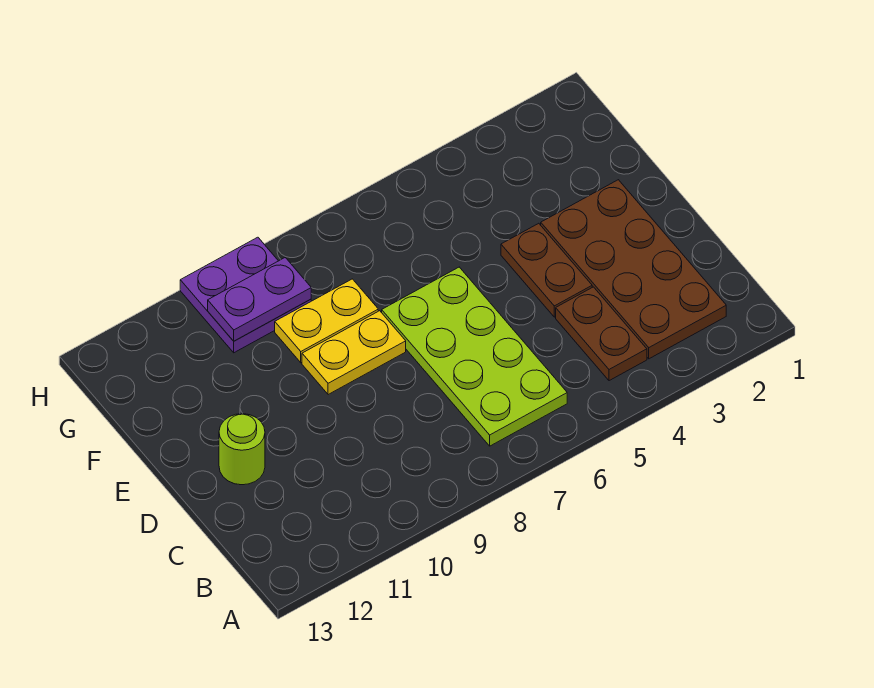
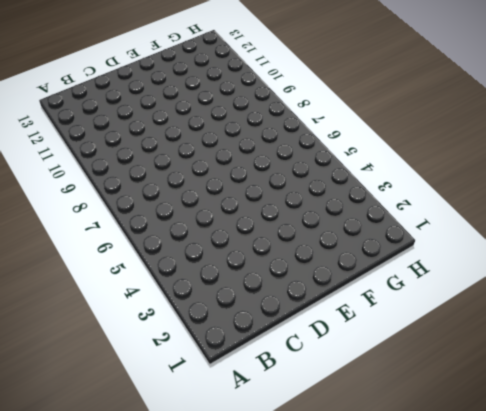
none -> brown 2x4 plate [541,180,726,359]
none -> brown 1x2 plate [556,287,647,381]

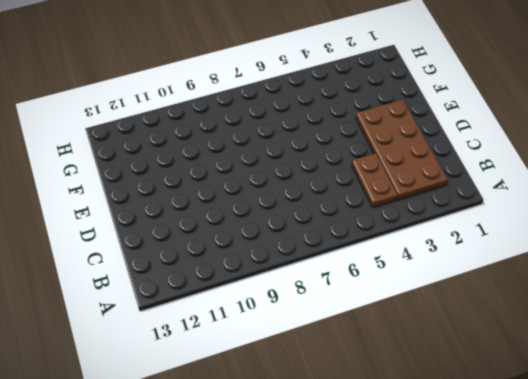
none -> lime 2x4 plate [382,267,567,446]
none -> brown 1x2 plate [501,223,592,317]

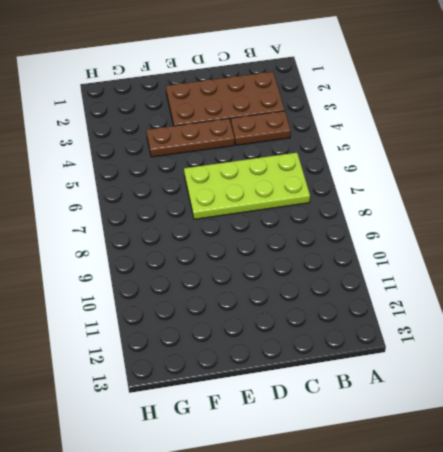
brown 1x3 plate [147,119,235,157] -> brown 1x2 plate [501,223,592,317]
none -> lime 1x1 round brick [219,414,265,485]
none -> yellow 1x2 plate [302,311,406,395]

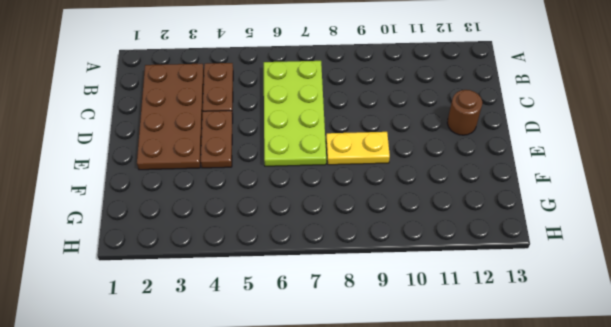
brown 1x1 round brick [447,90,482,135] -> lime 1x1 round brick [219,414,265,485]
none -> yellow 1x2 plate [275,279,378,363]
none -> purple 2x2 plate [180,237,311,353]

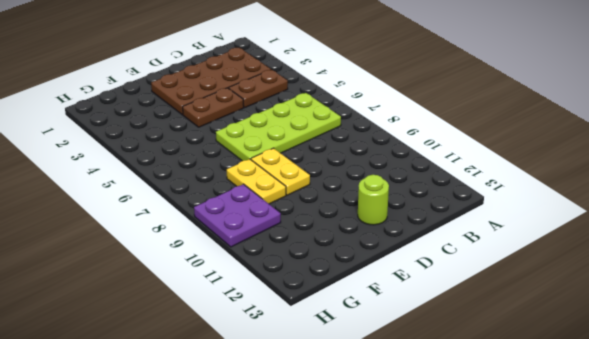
none -> purple 1x2 plate [208,258,311,341]

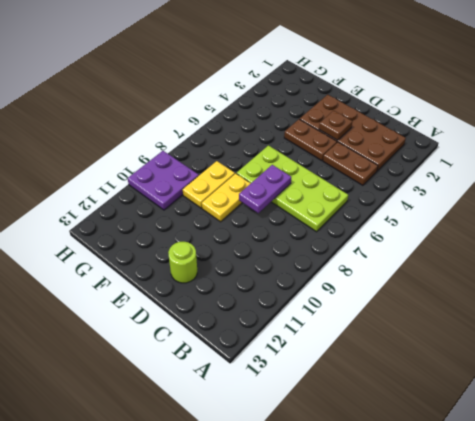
brown 1x1 plate [319,111,352,140] -> none
purple 1x2 plate [239,165,291,213] -> purple 1x2 plate moved to [208,258,311,341]

